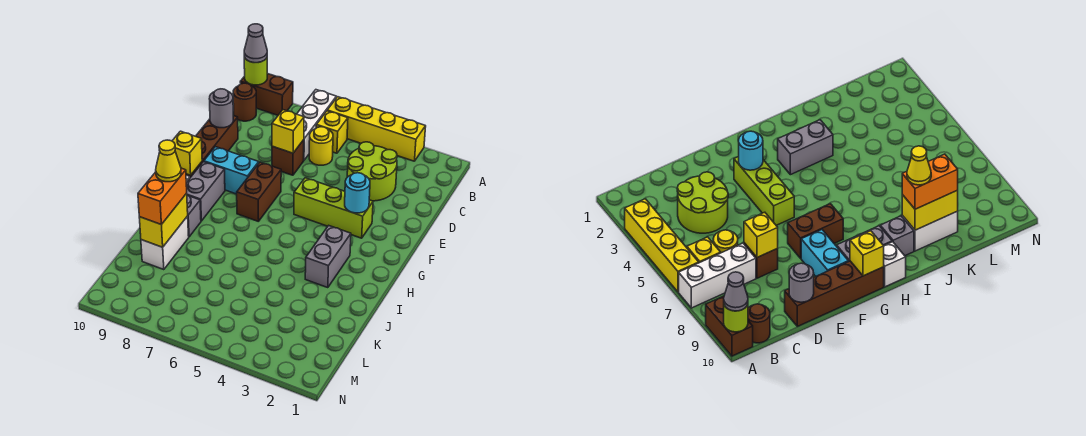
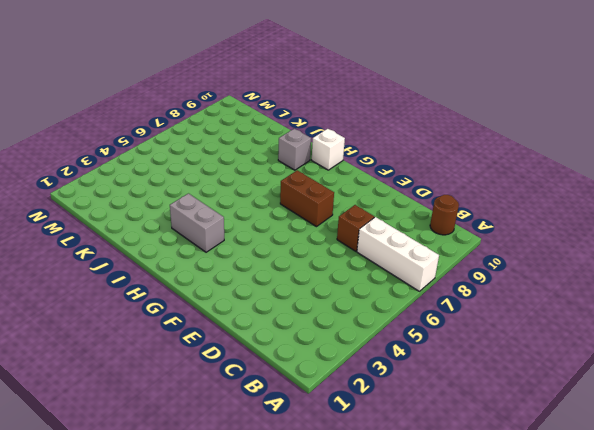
none -> yellow 1x4 brick [327,97,426,161]
none -> brown 1x2 brick [240,74,293,115]
none -> yellow 1x1 brick [316,111,348,153]

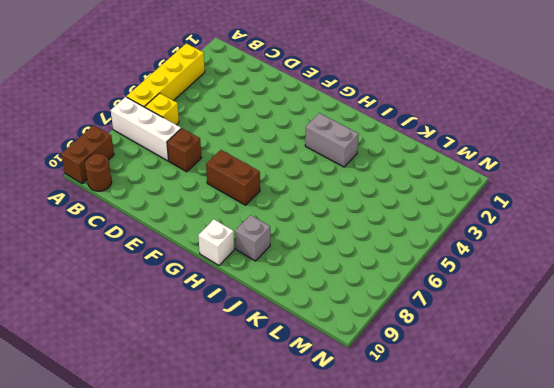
none -> lime 2x2 round brick [347,142,397,201]
none -> yellow 1x1 round brick [309,127,333,165]
none -> brown 1x4 brick [186,116,238,178]

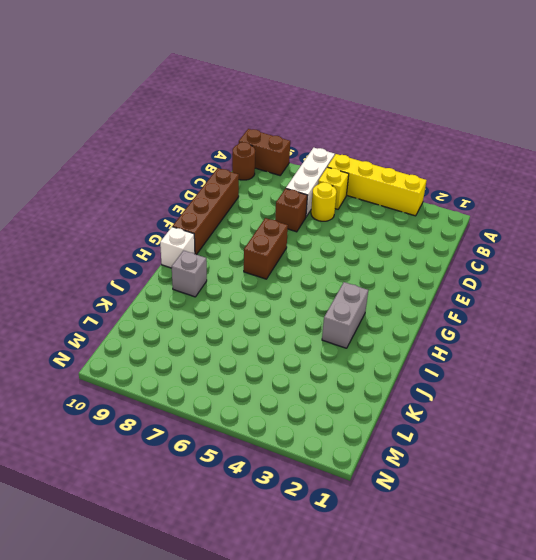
none -> lime 2x2 round brick [347,142,397,201]
none -> lime 1x3 brick [294,178,373,238]
none -> cyan 1x2 brick [204,147,259,194]

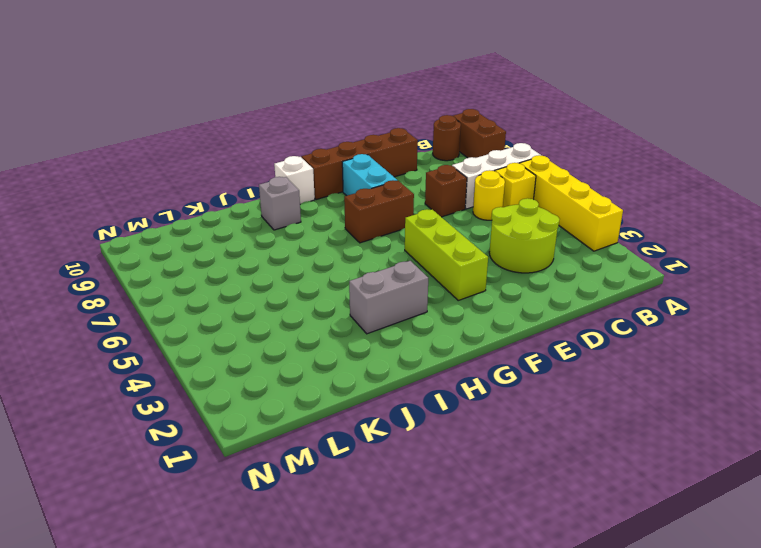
none -> grey 1x2 brick [186,162,225,221]
none -> white 1x2 brick [141,216,189,270]
none -> lime 1x1 round brick [244,57,267,85]

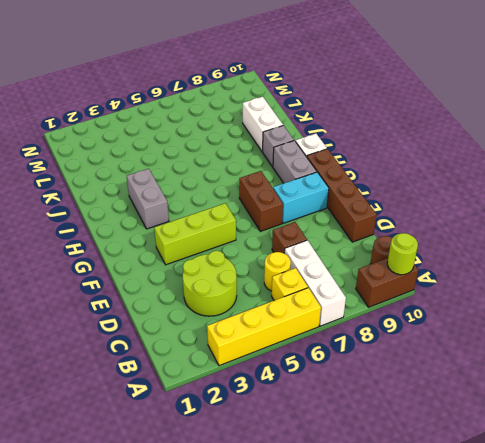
none -> yellow 1x1 brick [272,110,304,153]
none -> grey 1x1 round brick [209,89,233,128]
none -> cyan 1x1 round brick [345,173,370,213]

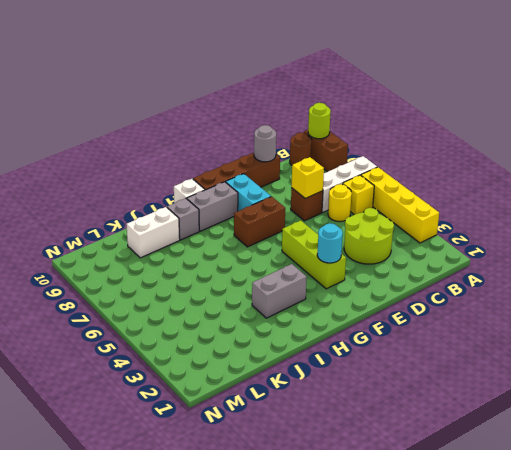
none -> yellow 1x1 brick [173,131,202,175]
none -> yellow 1x2 brick [139,193,188,247]
none -> grey 1x1 cone [244,24,267,63]

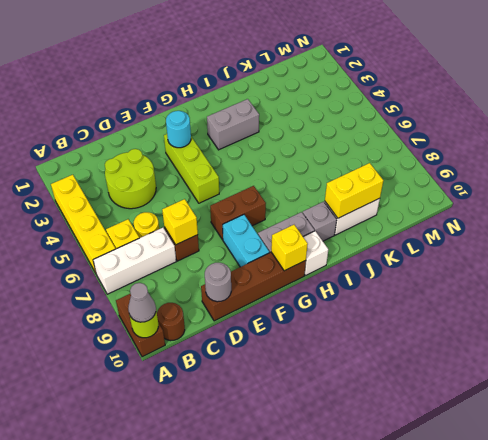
none -> orange 1x2 brick [138,168,187,224]
none -> yellow 1x1 cone [156,140,181,182]

